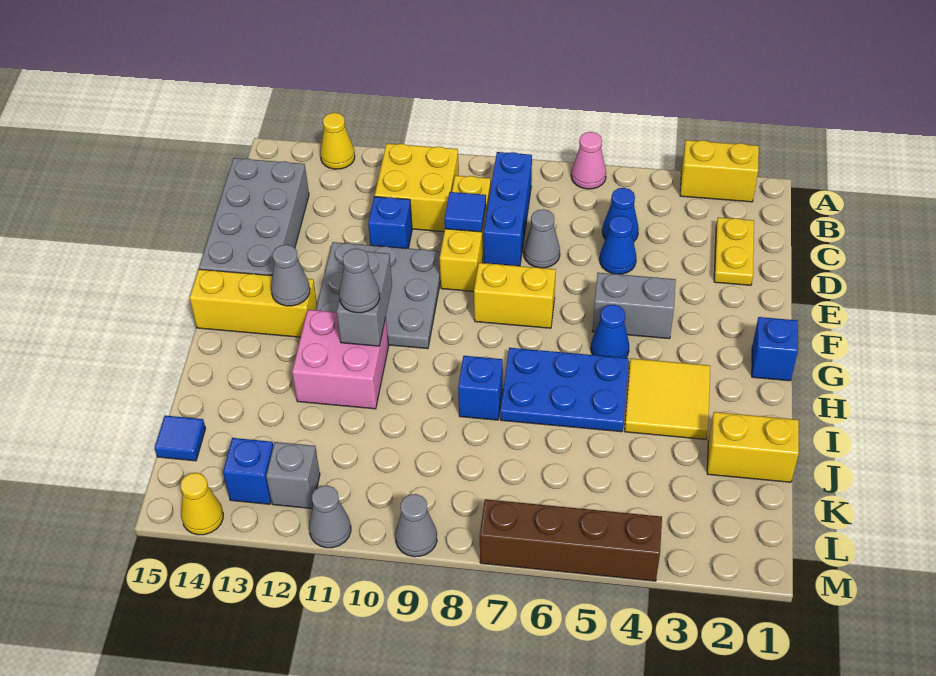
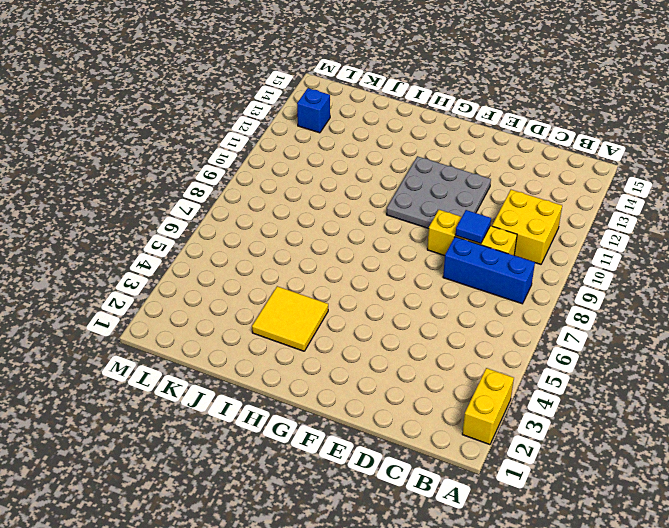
none -> pink 1x1 cone [571,132,606,189]
none -> yellow 1x1 cone [320,113,355,169]
none -> yellow 1x2 plate [714,217,754,285]
none -> blue 1x1 cone [602,188,639,242]

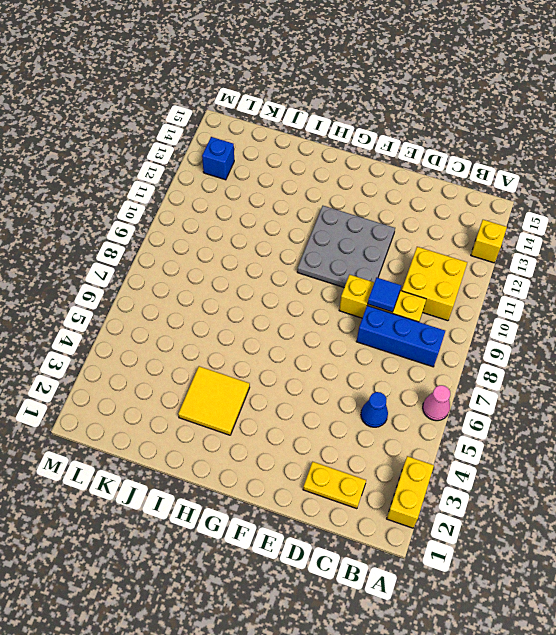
yellow 1x1 brick [471,220,507,263] -> yellow 1x1 cone [320,113,355,169]
none -> grey 2x4 brick [199,158,309,275]
none -> blue 1x1 cone [600,216,636,274]
none -> grey 1x1 cone [524,209,560,268]
none -> blue 1x1 brick [368,197,412,248]

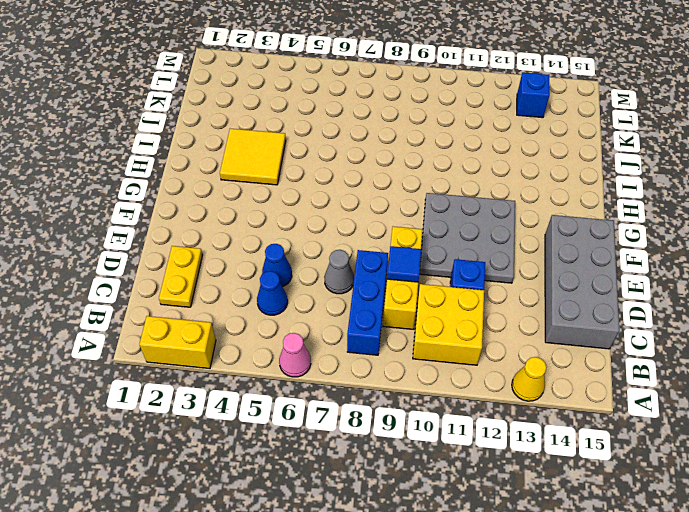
none -> grey 1x2 brick [592,273,676,339]
none -> yellow 1x2 brick [474,263,556,328]
none -> blue 1x1 brick [752,317,798,381]
none -> blue 1x1 cone [591,305,629,358]

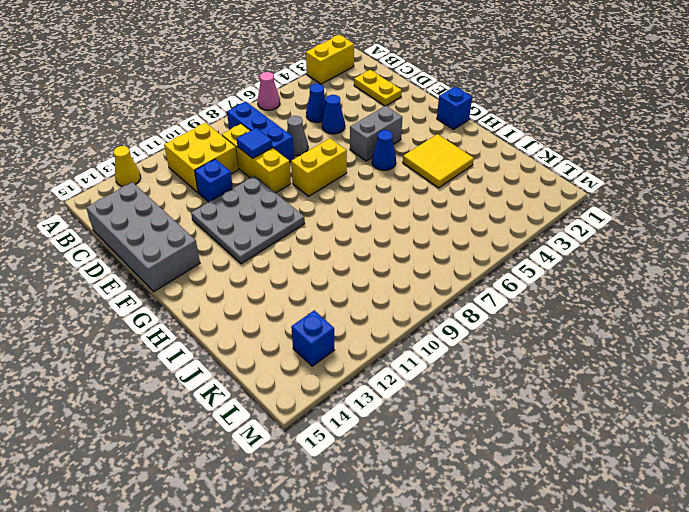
none -> yellow 1x3 brick [190,269,317,337]
none -> blue 2x3 plate [500,348,629,432]
none -> pink 2x2 brick [292,310,389,409]
none -> blue 1x1 brick [458,356,503,420]

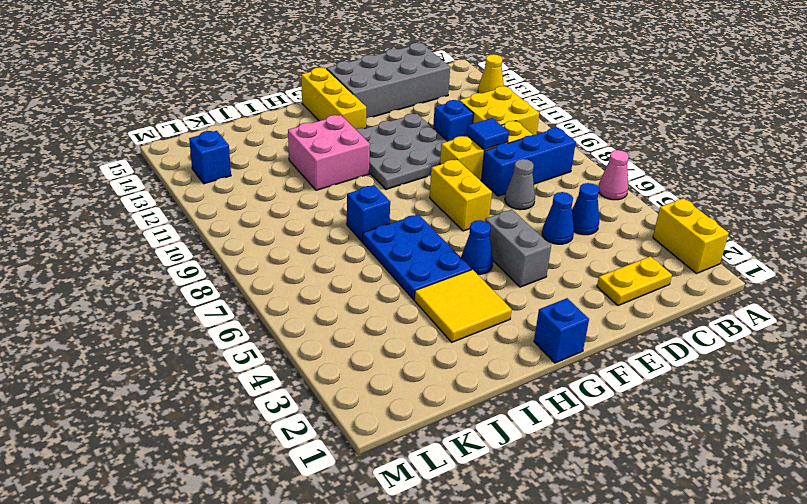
none -> yellow 1x2 brick [707,412,799,482]
none -> blue 1x1 tile [155,416,206,461]
none -> grey 1x1 brick [266,442,320,509]
none -> brown 1x4 brick [480,499,662,581]

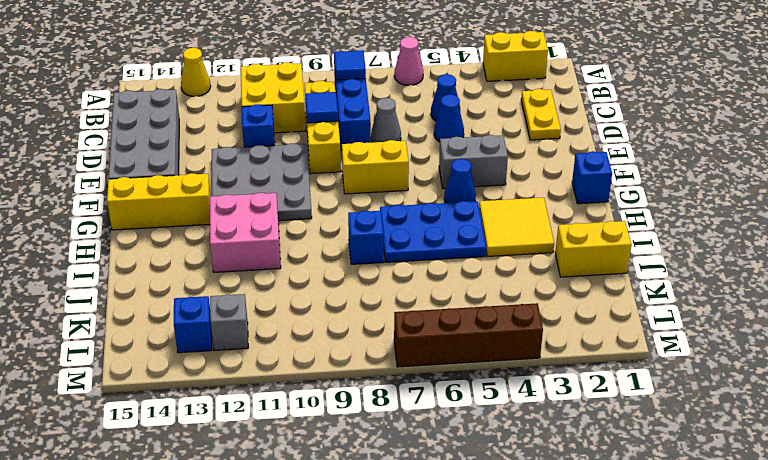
blue 1x1 tile [334,50,366,80] -> blue 1x1 tile moved to [155,416,206,461]
none -> grey 1x1 cone [395,494,437,557]
none -> grey 1x1 cone [309,485,351,548]
none -> yellow 1x1 cone [181,473,223,535]
none -> grey 1x2 brick [337,251,392,346]

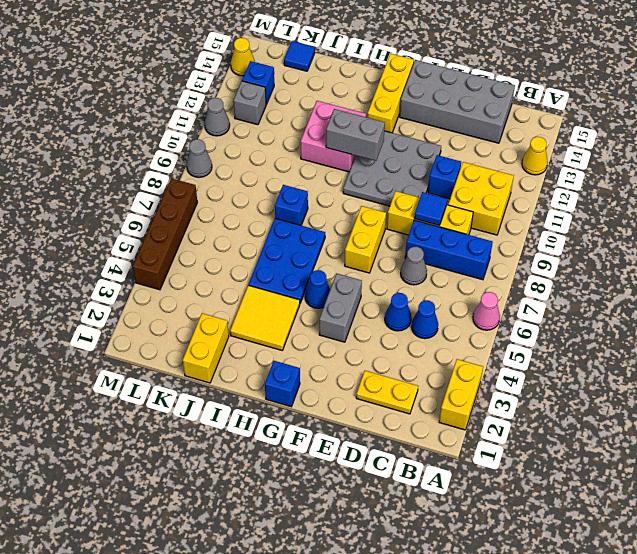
none -> grey 1x1 cone [271,245,310,306]
none -> grey 1x1 cone [339,249,380,313]

